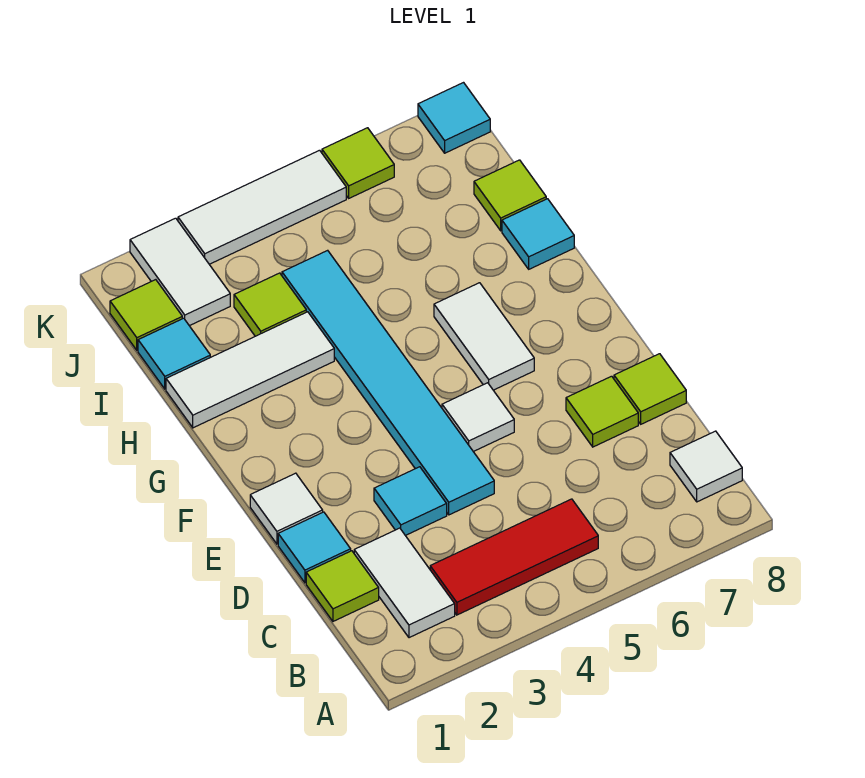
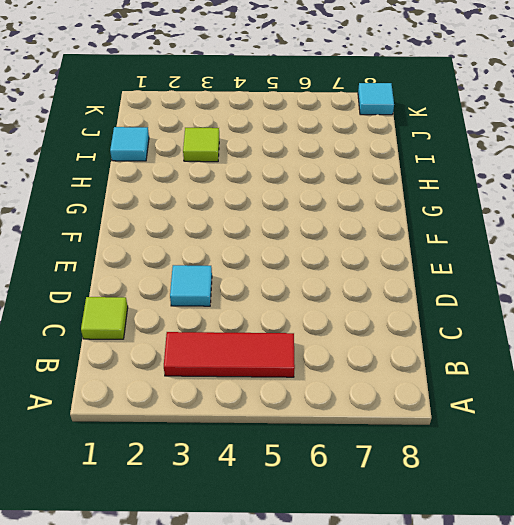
none -> white 1x2 tile [354,528,455,638]
none -> white 1x1 tile [670,431,742,502]
none -> cyan 1x1 tile [278,512,351,583]

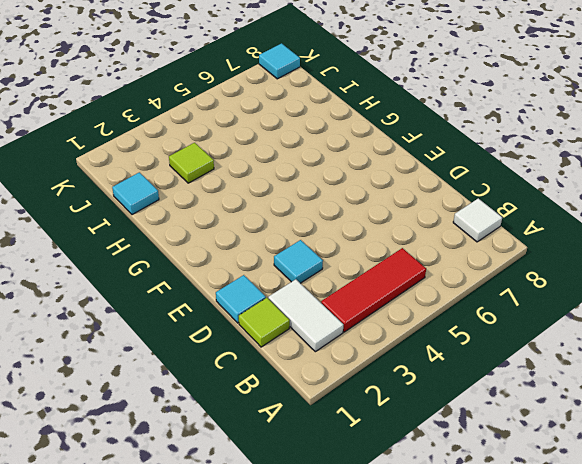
none -> cyan 1x6 tile [282,250,494,515]
none -> lime 1x1 tile [566,376,638,447]
none -> lime 1x1 tile [614,354,686,424]

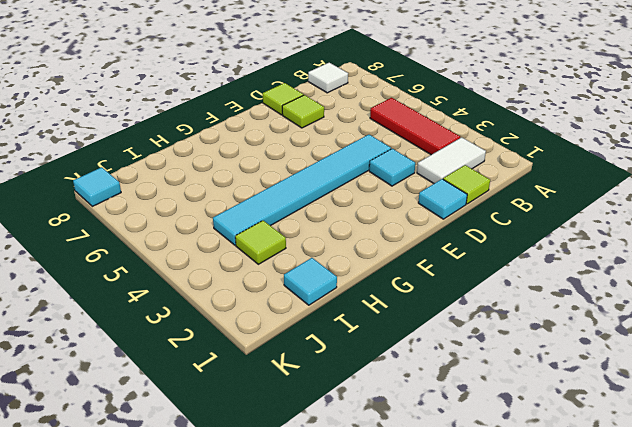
none -> white 1x1 tile [250,473,323,544]
none -> white 1x1 tile [442,383,514,452]
none -> white 1x2 tile [434,283,534,390]

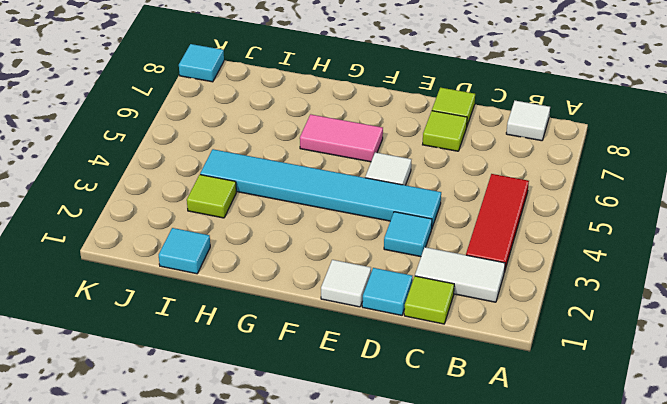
pink 1x2 tile [300,114,383,162] -> white 1x2 tile [434,283,534,390]
none -> white 1x3 tile [166,312,334,428]
none -> cyan 1x1 tile [502,199,574,269]
none -> lime 1x1 tile [474,160,546,231]

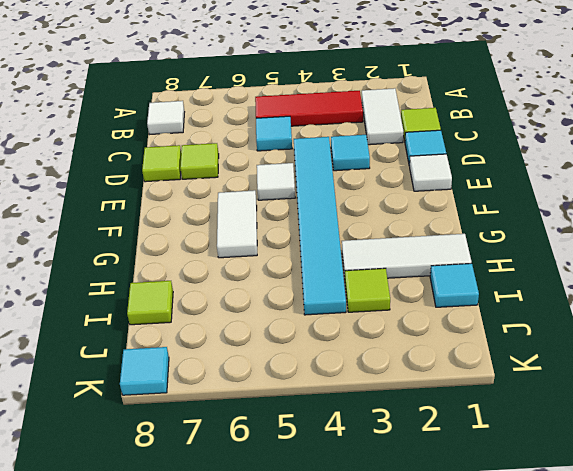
cyan 1x1 tile [256,116,292,151] -> cyan 1x1 tile moved to [502,199,574,269]
none -> lime 1x1 tile [110,280,182,350]
none -> white 1x2 tile [130,218,230,326]
none -> white 1x3 tile [178,150,346,264]

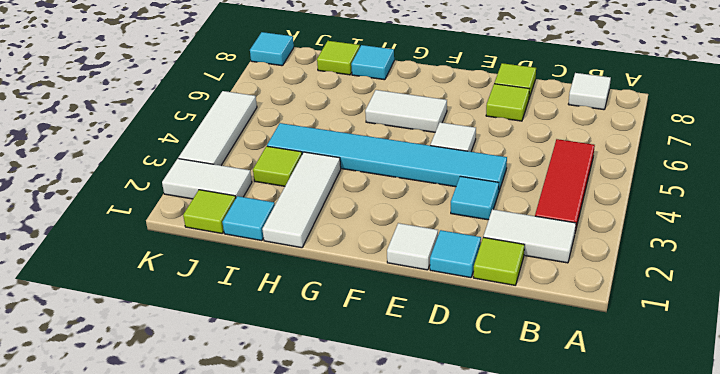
none -> lime 1x1 tile [322,128,394,198]

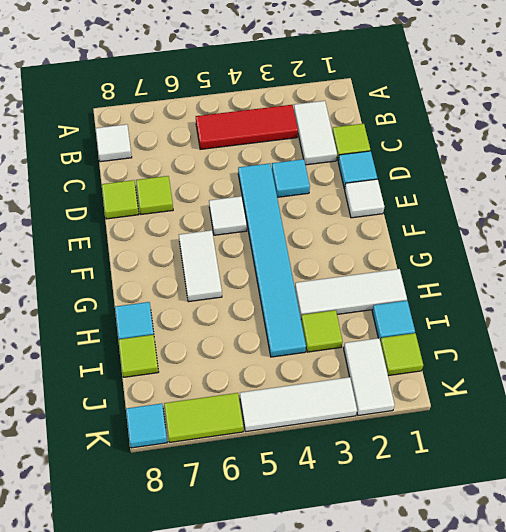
lime 1x2 tile [164,393,243,442] -> lime 1x1 tile [322,128,394,198]

